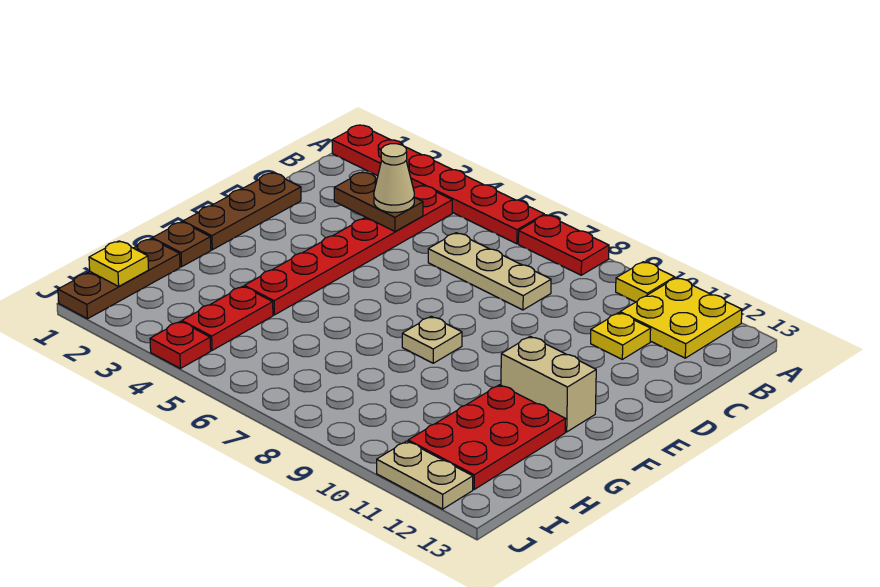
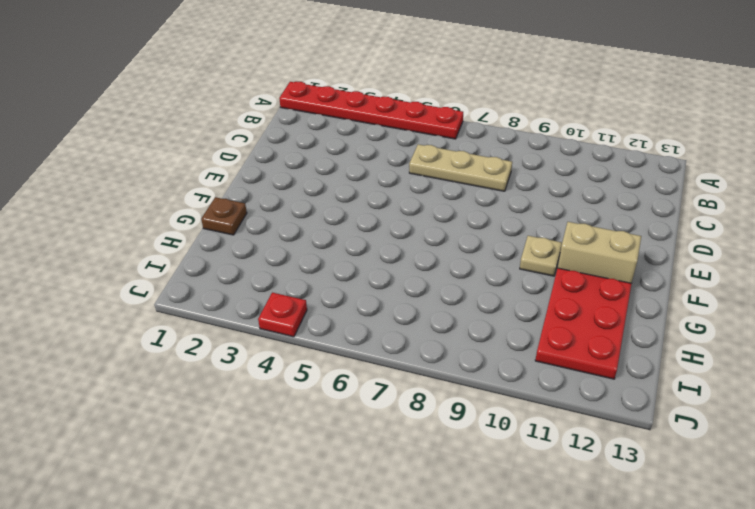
tan 1x1 plate [520,236,562,276] -> tan 1x1 plate moved to [402,316,462,363]
none -> red 1x2 plate [518,215,609,275]
none -> yellow 1x1 plate [616,262,675,302]
none -> yellow 2x2 plate [620,278,742,358]

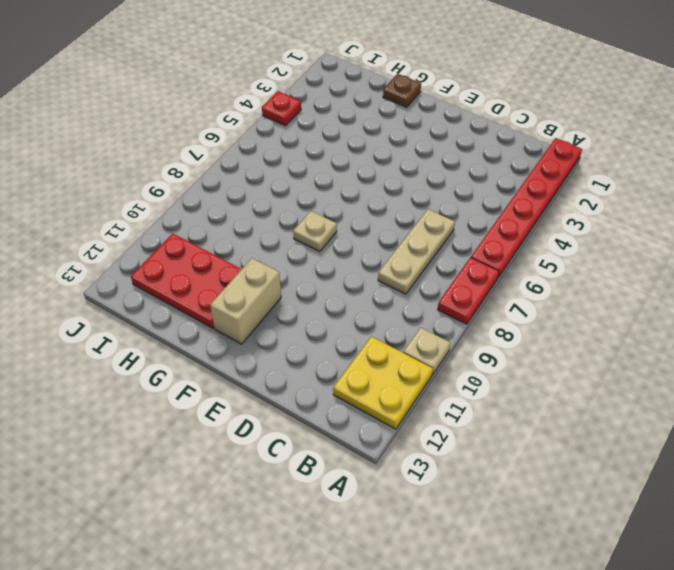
tan 1x1 plate [403,327,450,375] -> yellow 1x1 plate [616,262,675,302]
none -> red 1x6 plate [244,185,452,315]
none -> yellow 1x1 plate [591,313,651,359]
none -> brown 1x3 plate [183,173,301,250]

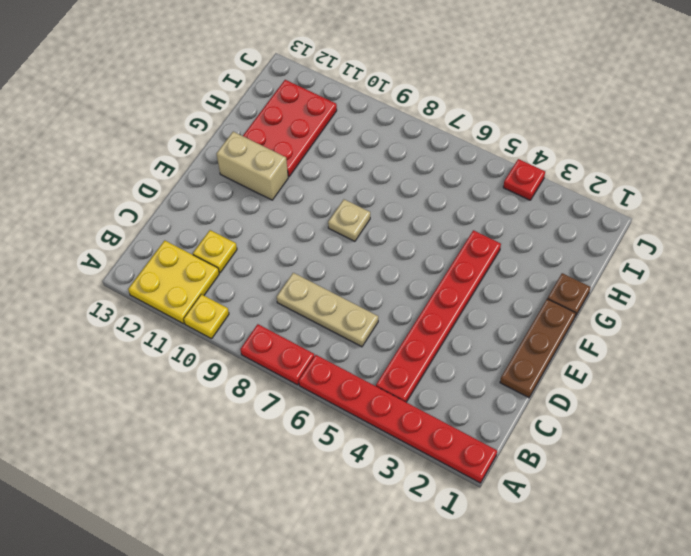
none -> brown 1x3 plate [58,239,180,319]
none -> red 1x2 plate [182,286,273,350]
none -> tan 1x2 plate [377,441,473,509]

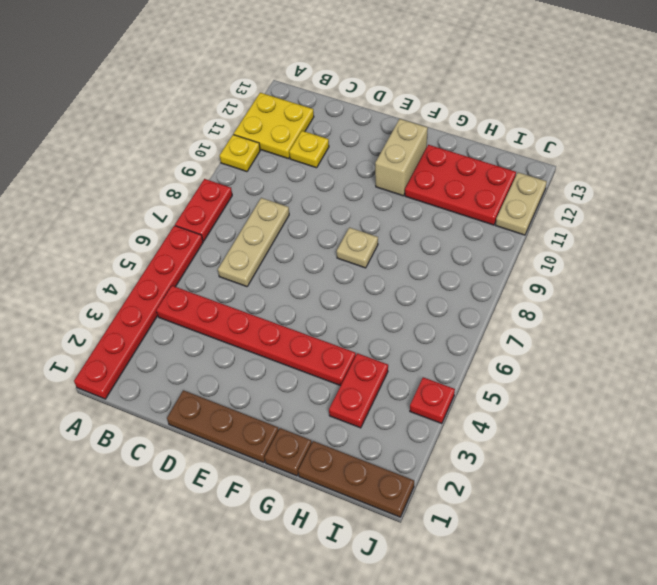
red 1x2 plate [329,353,388,428] -> red 1x2 plate turned to [182,286,273,350]
none -> brown 1x2 plate [334,172,423,232]
none -> yellow 1x1 plate [89,241,149,286]
none -> tan 1x1 cone [374,144,414,213]

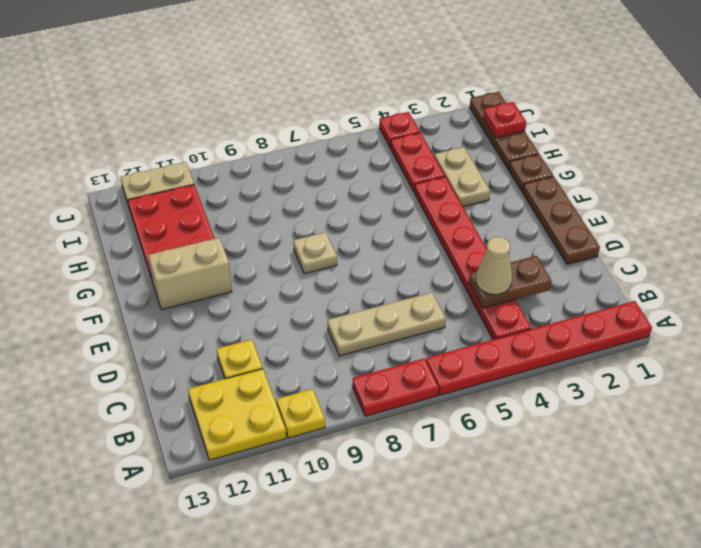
tan 1x2 plate [434,147,490,207] -> none
red 1x1 plate [483,102,526,138] -> yellow 1x1 plate [89,241,149,286]

